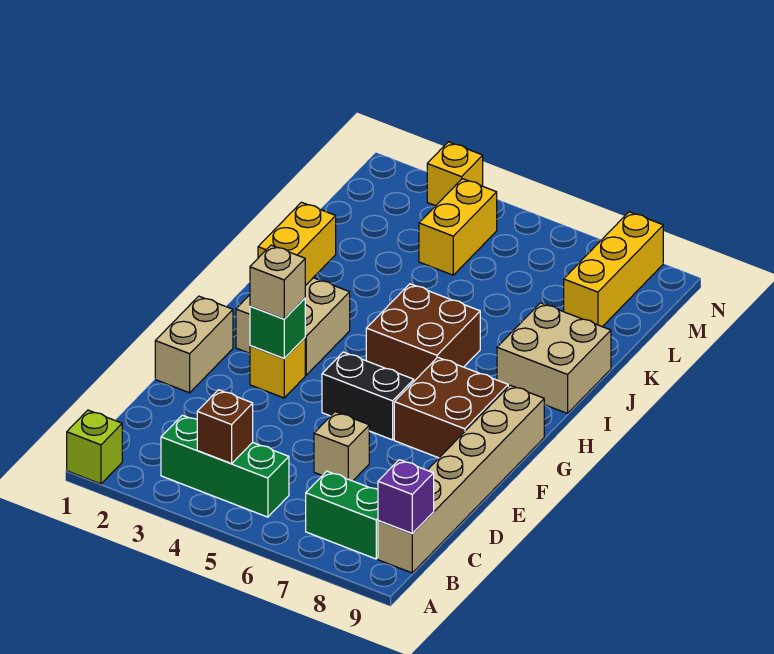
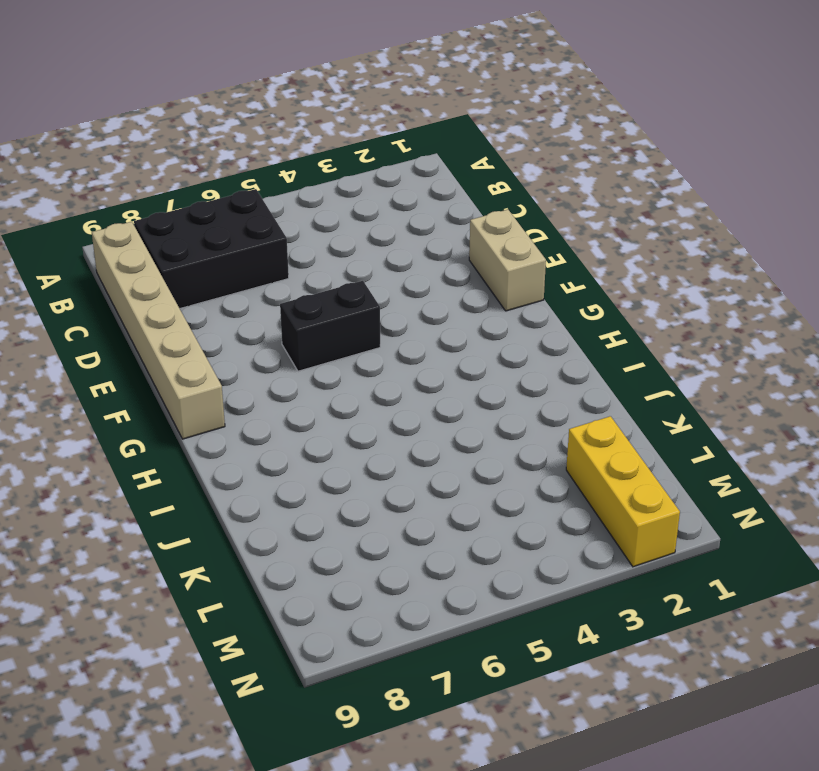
black 2x3 brick [134,189,289,308] -> green 1x2 brick [306,471,378,559]
yellow 1x3 brick [566,416,680,567] -> yellow 1x3 brick moved to [564,212,663,327]
none -> lime 1x1 brick [67,410,122,484]
none -> green 1x3 brick [161,415,289,517]
none -> tan 1x1 brick [314,412,369,481]

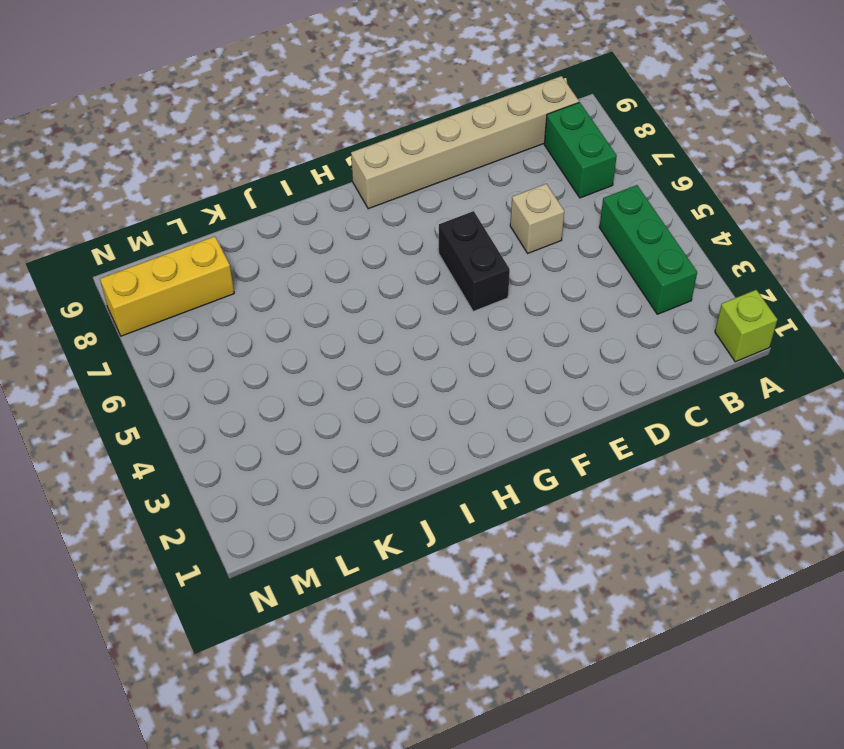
none -> tan 1x2 brick [155,296,233,393]
none -> yellow 1x1 brick [250,338,305,398]
none -> brown 2x2 brick [394,357,508,458]

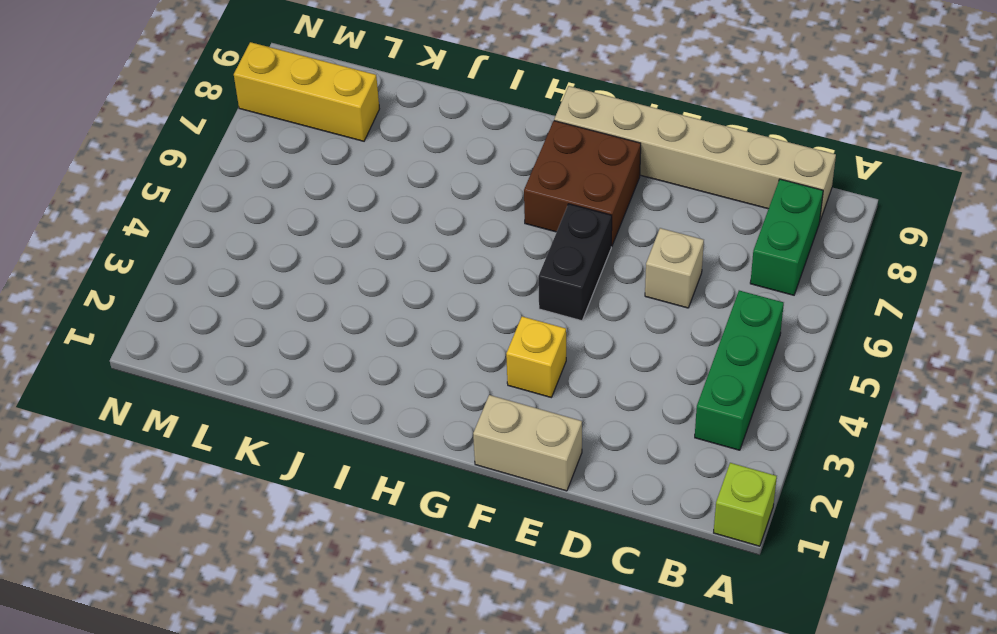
none -> tan 2x2 brick [236,278,350,375]
none -> brown 2x2 brick [366,284,480,381]
none -> tan 2x2 brick [497,303,611,413]

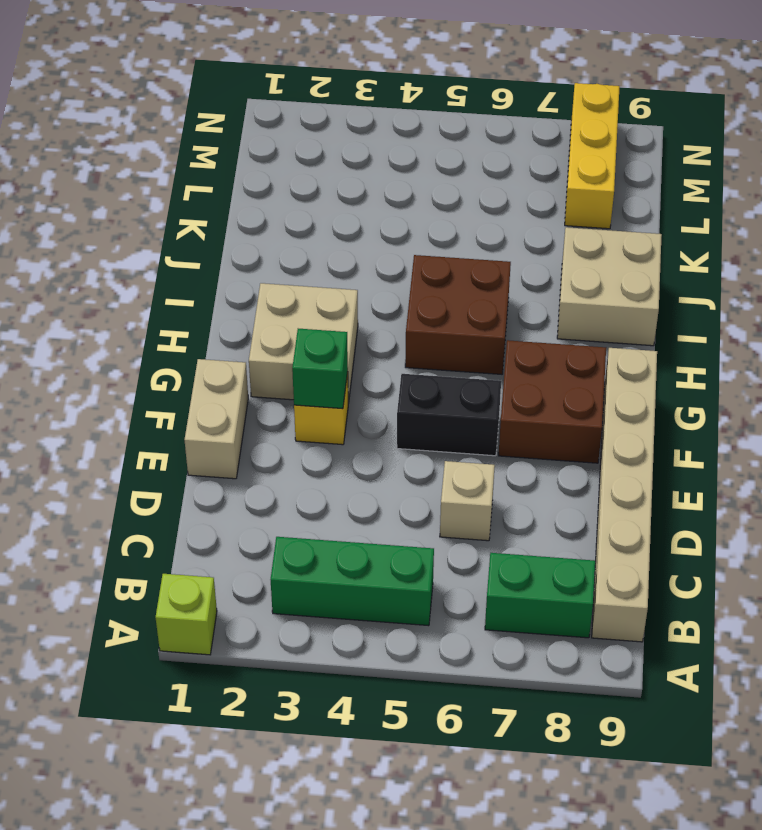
none -> yellow 1x2 brick [419,179,497,275]
none -> yellow 1x1 brick [427,142,483,206]
none -> brown 1x1 brick [197,390,253,464]

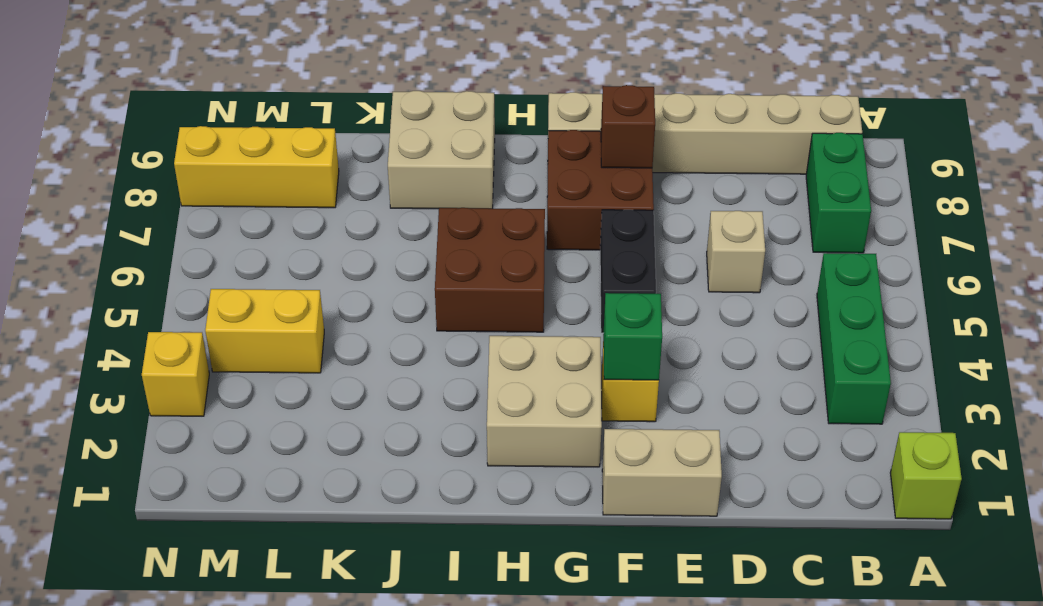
brown 1x1 brick [601,85,655,168] -> brown 1x1 brick moved to [197,390,253,464]
none -> purple 1x1 brick [378,460,434,534]
none -> yellow 1x2 brick [258,202,336,286]
none -> tan 1x1 brick [250,245,305,319]

